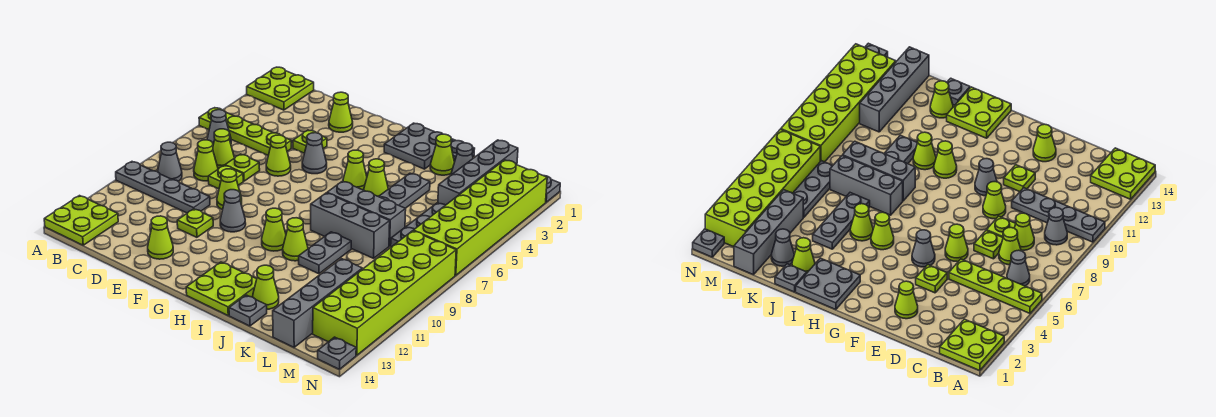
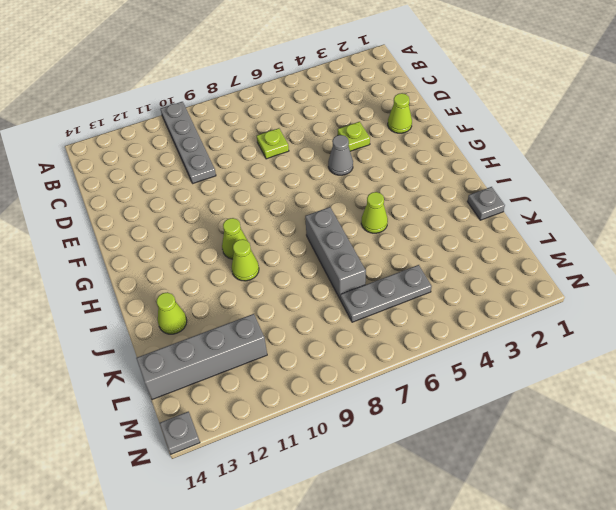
none -> lime 2x2 plate [247,67,314,110]
none -> lime 1x4 plate [199,108,291,155]
none -> lime 2x2 plate [44,196,118,245]
none -> grey 1x1 cone [207,110,231,144]

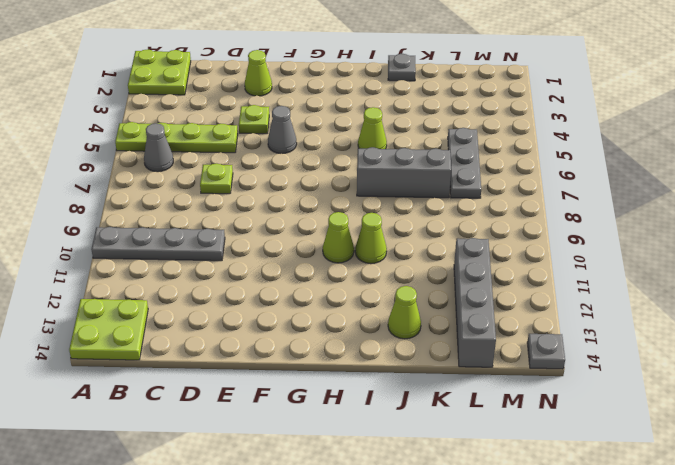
none -> grey 1x1 cone [158,142,182,181]
none -> lime 1x1 cone [213,129,234,169]
none -> lime 1x1 cone [194,140,218,181]
none -> lime 1x1 plate [208,165,243,189]

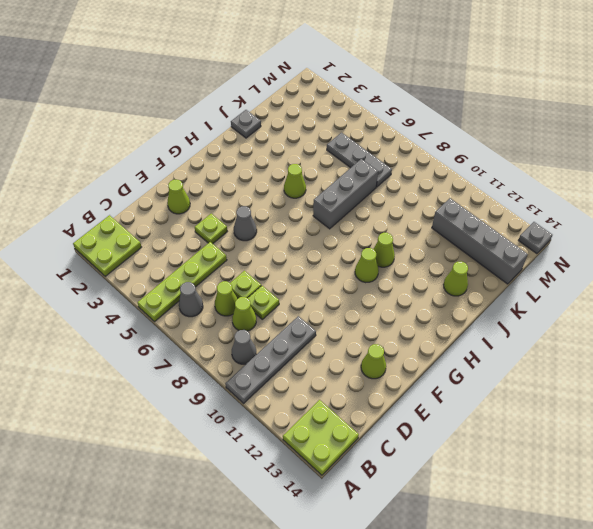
none -> lime 1x1 cone [266,135,291,176]
none -> lime 1x1 cone [217,169,242,210]
none -> lime 1x1 plate [177,209,213,237]
none -> grey 1x1 cone [220,190,246,232]

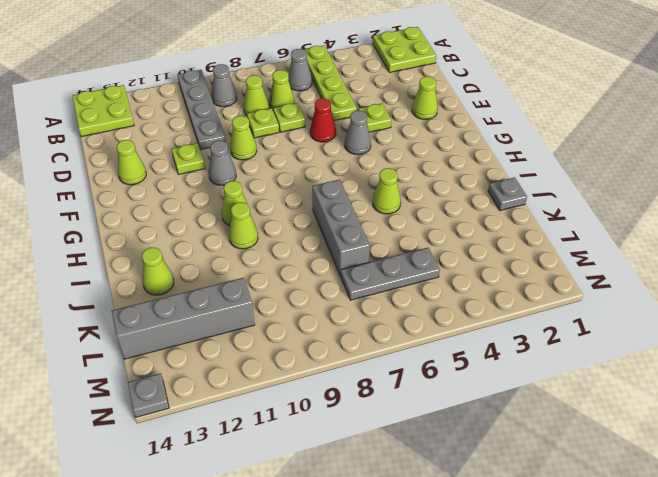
red 1x1 cone [310,99,336,142] -> lime 1x1 cone [266,135,291,176]
none -> grey 2x2 plate [384,123,454,169]
none -> lime 1x1 cone [343,150,367,190]
none -> lime 2x2 plate [186,262,257,315]
none -> grey 1x3 brick [311,193,390,258]

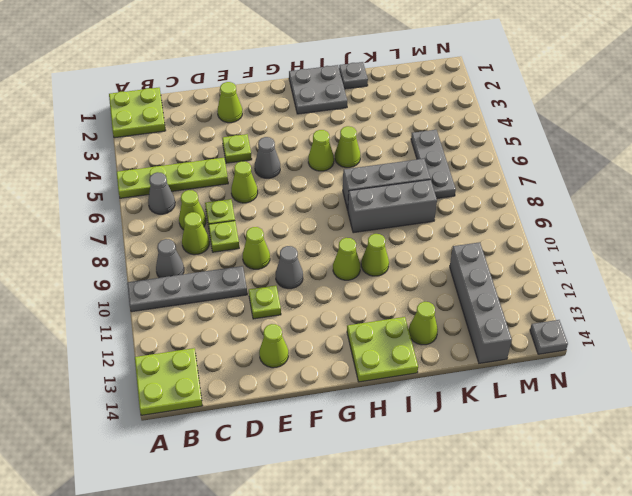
none -> lime 1x1 cone [430,134,454,175]
none -> grey 1x3 plate [379,173,430,208]
none -> grey 1x2 plate [299,232,351,274]
none -> grey 1x1 plate [229,295,267,326]

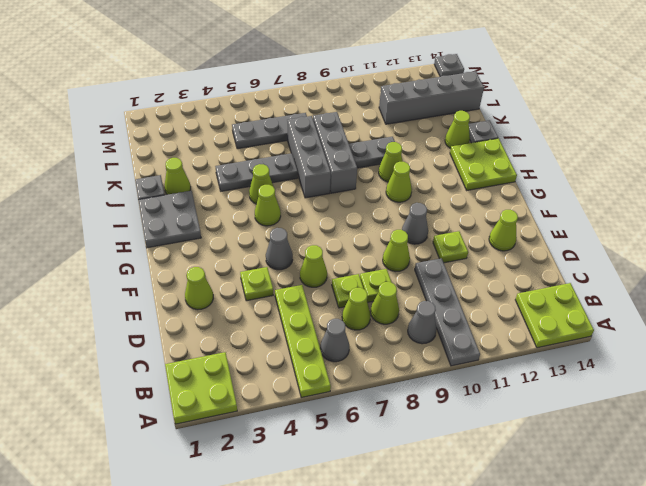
none -> grey 1x1 cone [451,143,473,175]
none -> grey 1x4 brick [438,140,518,205]
none -> lime 2x6 brick [413,160,547,275]
none -> lime 2x6 brick [313,231,456,355]

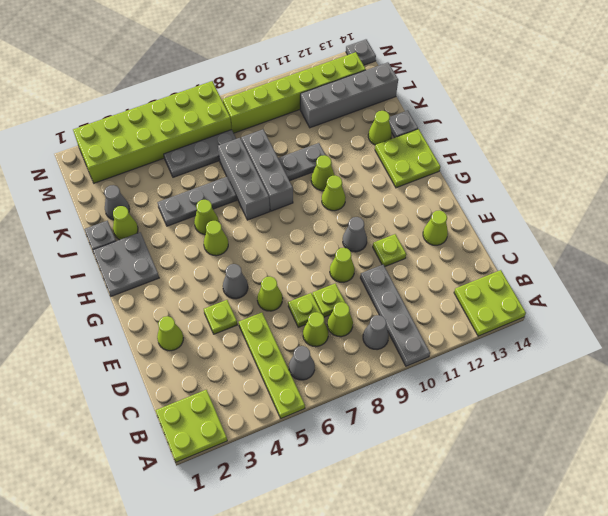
lime 1x6 brick [223,52,366,133] -> lime 2x6 brick [313,231,456,355]
none -> grey 1x4 brick [438,140,518,205]
none -> grey 1x1 plate [545,176,560,202]

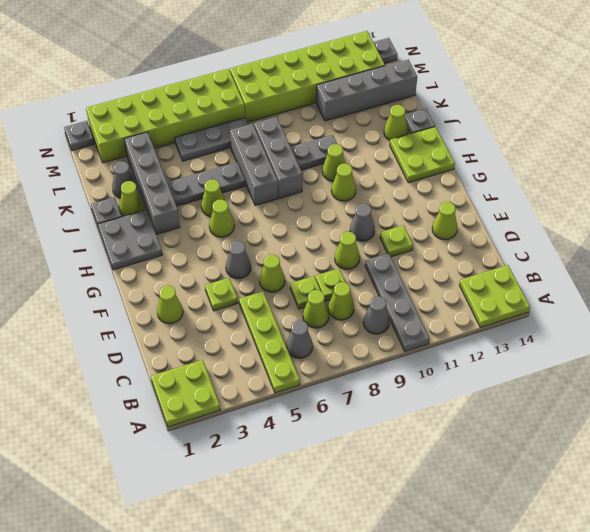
grey 1x4 brick [124,132,180,234] -> grey 1x4 brick turned to [438,140,518,205]

